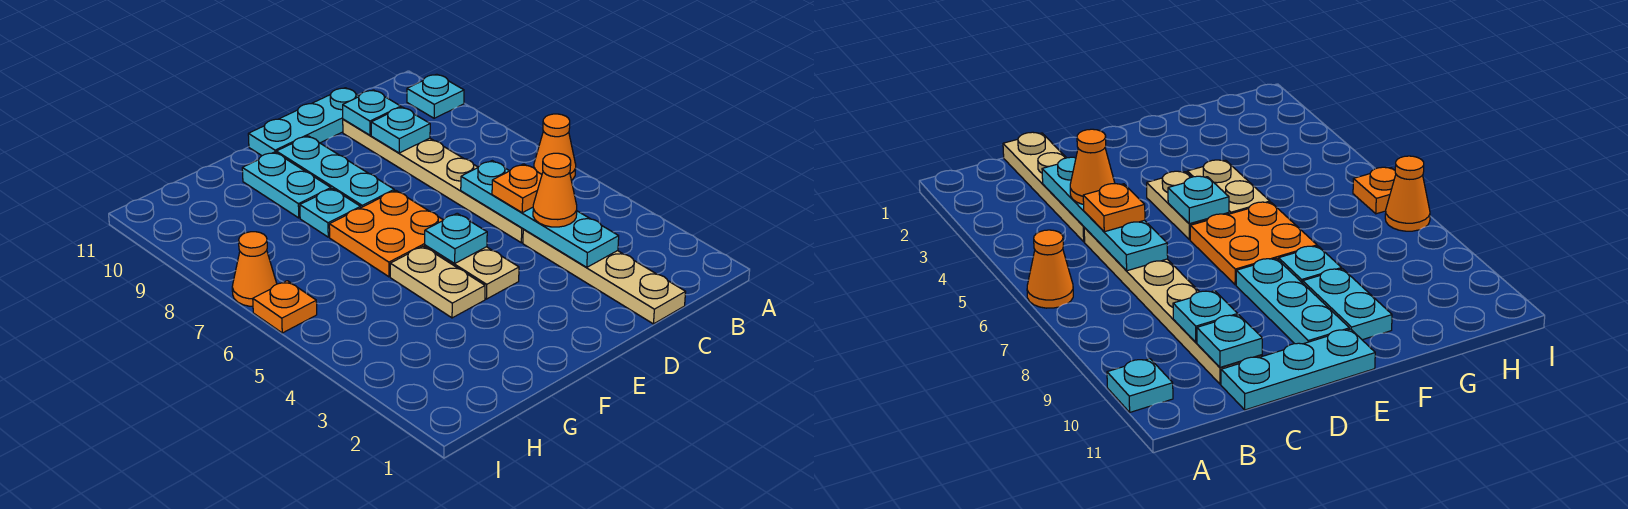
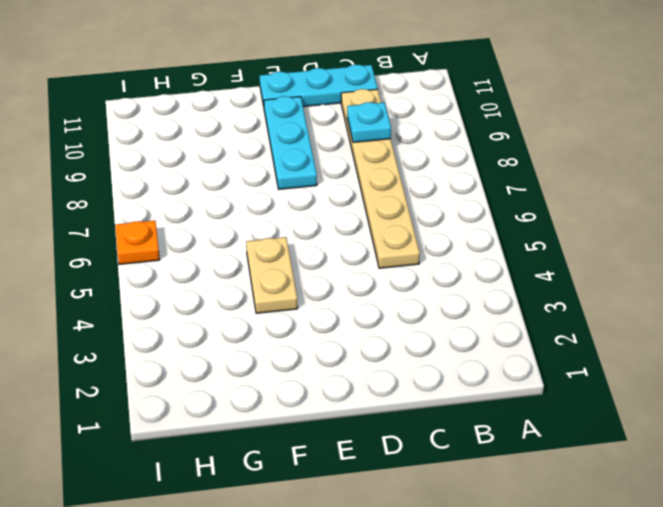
none -> orange 1x1 cone [534,114,576,180]
none -> cyan 1x1 plate [407,74,464,118]
none -> tan 1x4 plate [523,230,686,324]

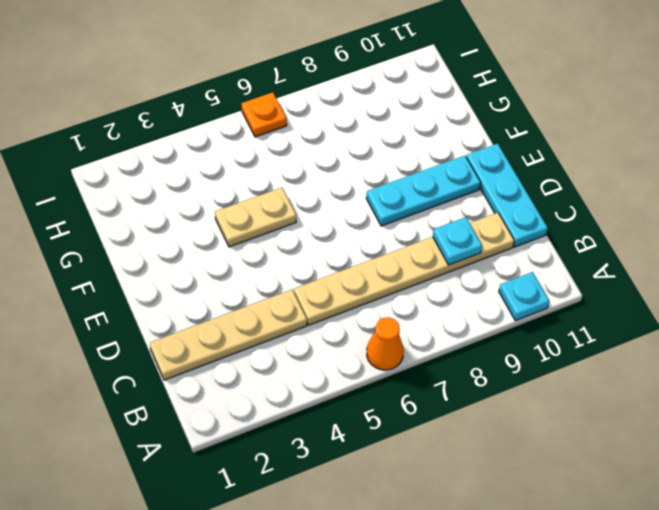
none -> tan 1x2 plate [425,245,519,299]
none -> orange 2x2 plate [329,190,443,277]
none -> cyan 1x1 plate [300,189,361,237]

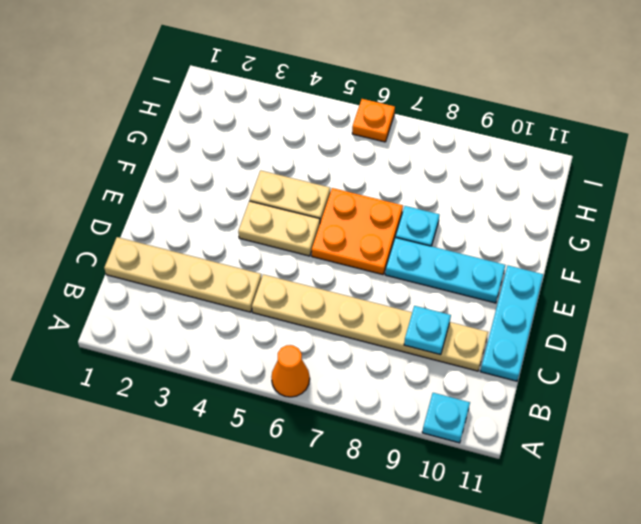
none -> cyan 1x2 plate [242,152,331,218]
none -> orange 1x1 cone [232,232,277,306]
none -> cyan 1x4 plate [461,161,619,267]

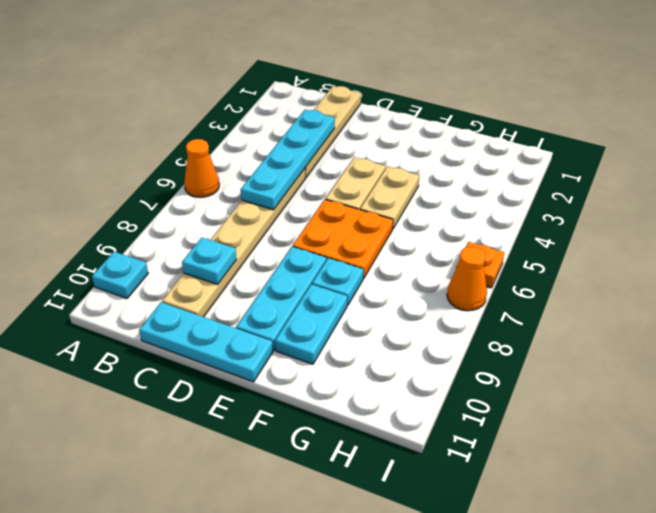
none -> cyan 1x1 plate [343,90,401,135]
none -> cyan 1x1 plate [425,213,487,263]
none -> orange 1x1 cone [533,153,577,227]

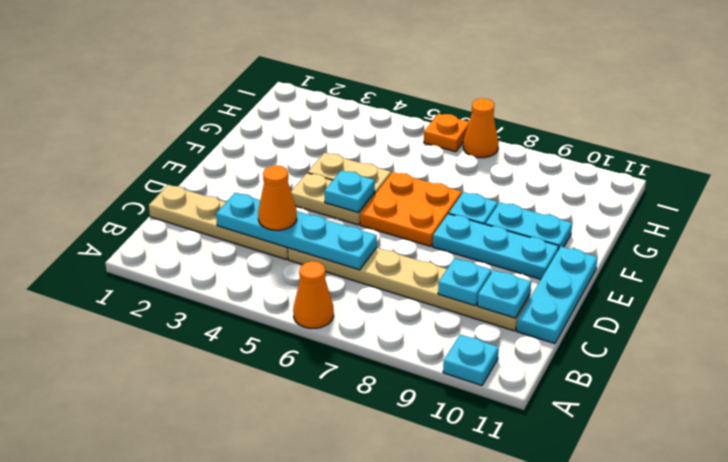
none -> orange 1x1 plate [492,164,542,213]

